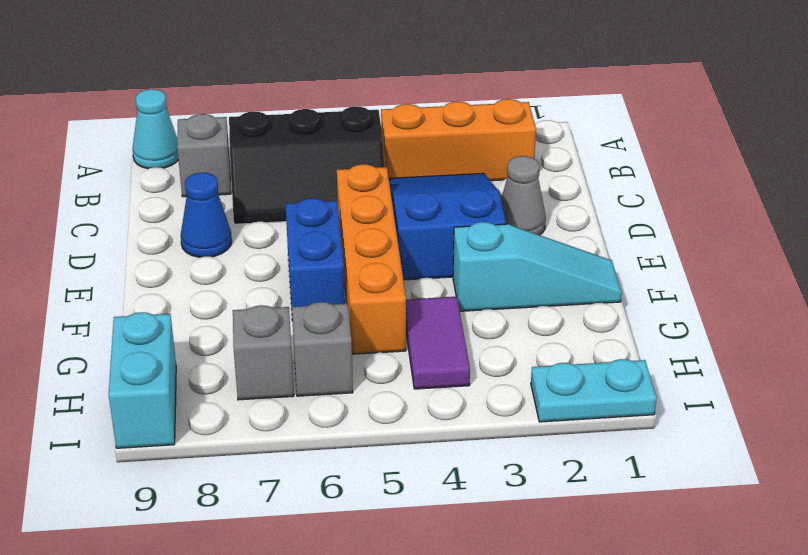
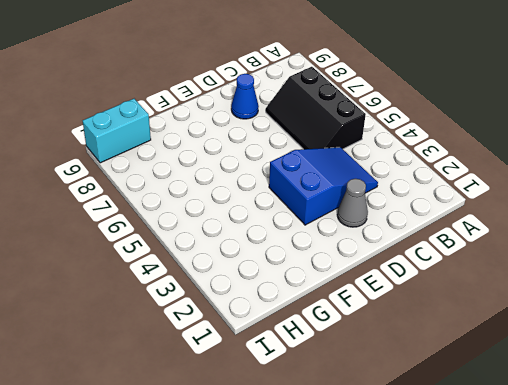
none -> cyan 1x1 cone [132,89,179,169]
none -> orange 1x3 brick [381,99,536,181]
none -> grey 1x1 brick [177,114,231,197]

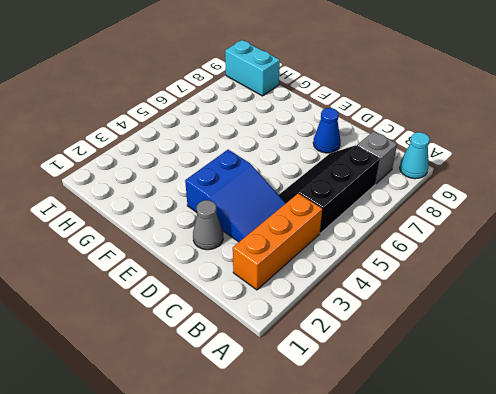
none -> orange 1x4 brick [337,164,406,354]
none -> blue 1x2 brick [285,198,345,321]
none -> cyan 1x3 slope [453,222,622,311]

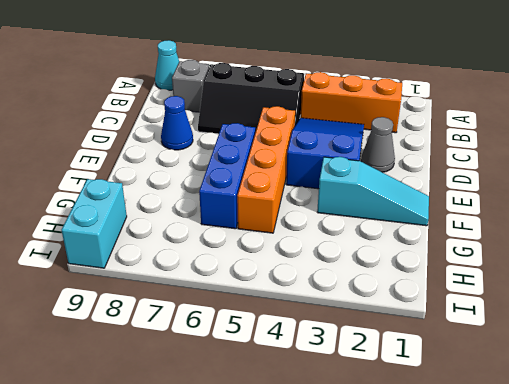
blue 1x3 brick [199,123,255,229] -> blue 1x2 brick [285,198,345,321]
none -> purple 1x2 tile [406,297,470,389]
none -> grey 1x1 brick [292,302,353,396]
none -> grey 1x1 brick [233,305,294,400]

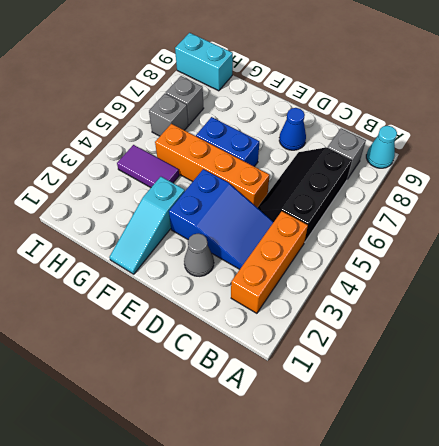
none -> cyan 1x2 plate [531,359,657,422]

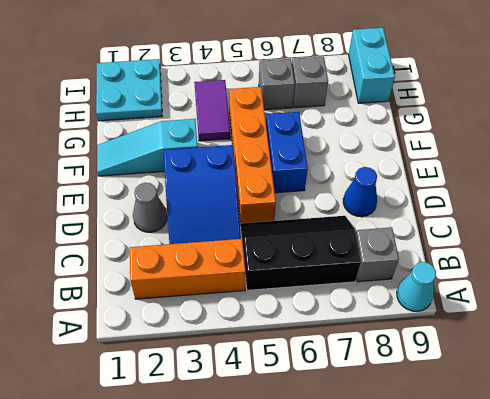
cyan 2x2 plate [96,59,162,121] -> cyan 1x2 plate [531,359,657,422]

